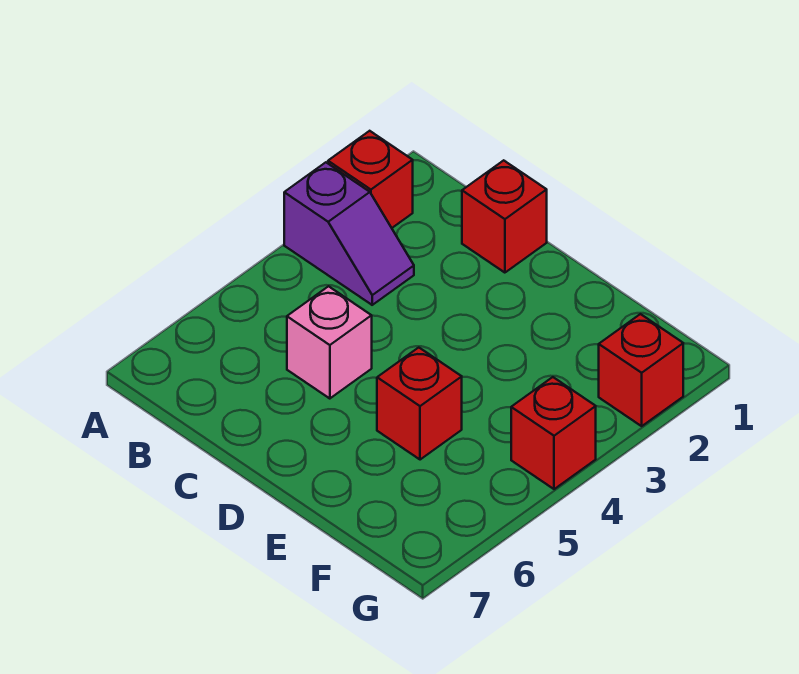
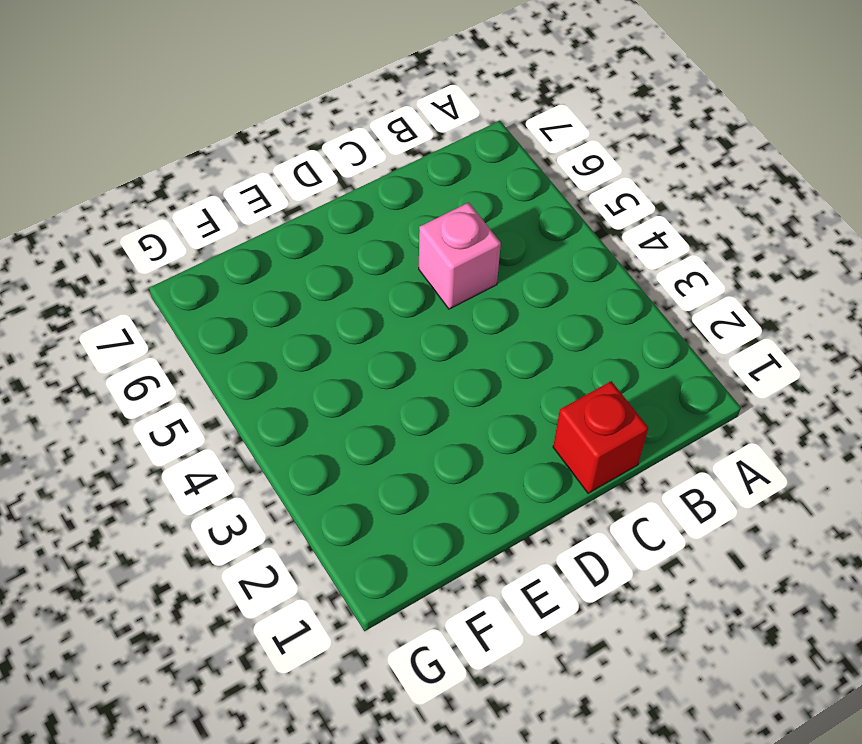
none -> red 1x1 brick [328,131,413,228]
none -> purple 1x2 slope [284,162,414,305]

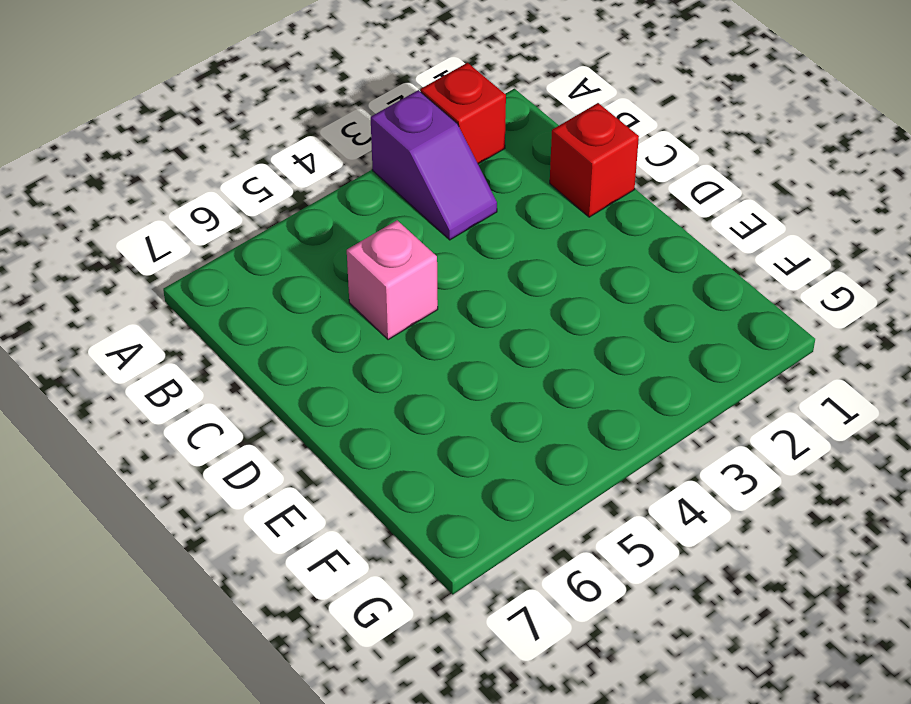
none -> red 1x1 brick [377,348,462,460]
none -> red 1x1 brick [599,314,683,426]

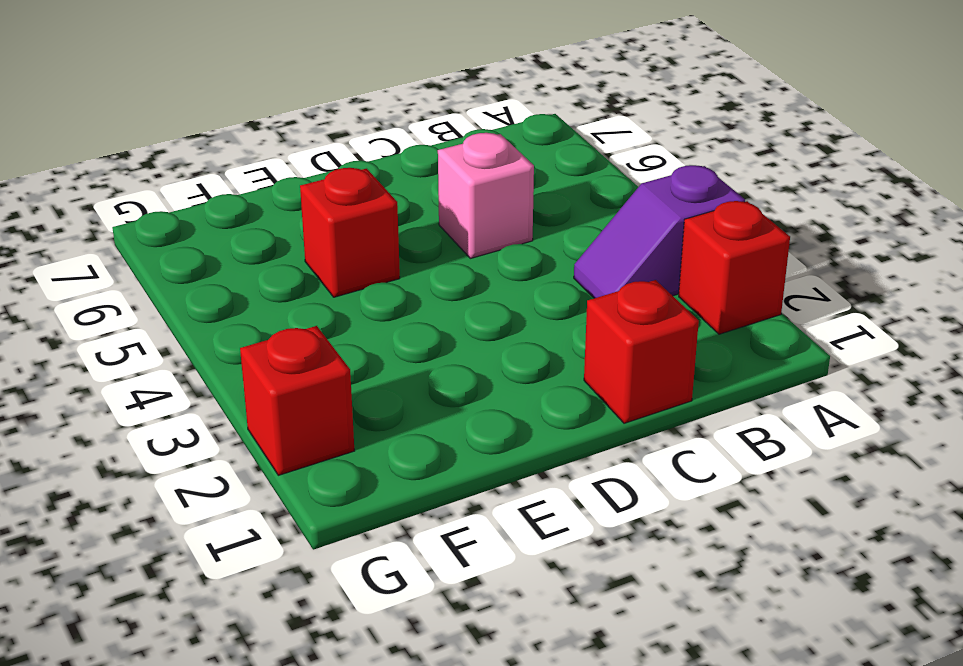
none -> red 1x1 brick [511,377,596,489]

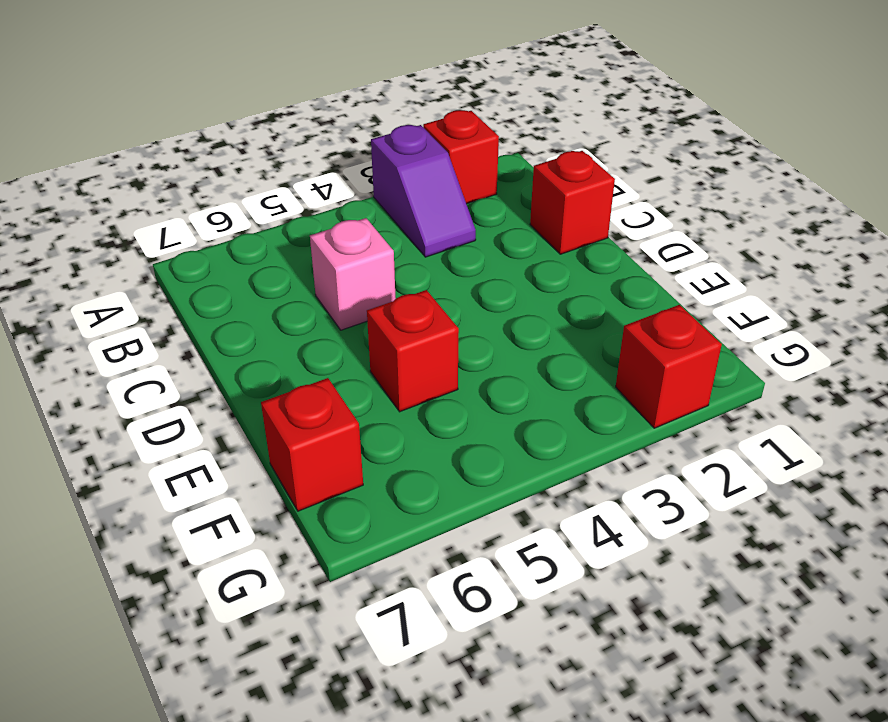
red 1x1 brick [261,378,363,511] -> red 1x1 brick moved to [511,377,596,489]

